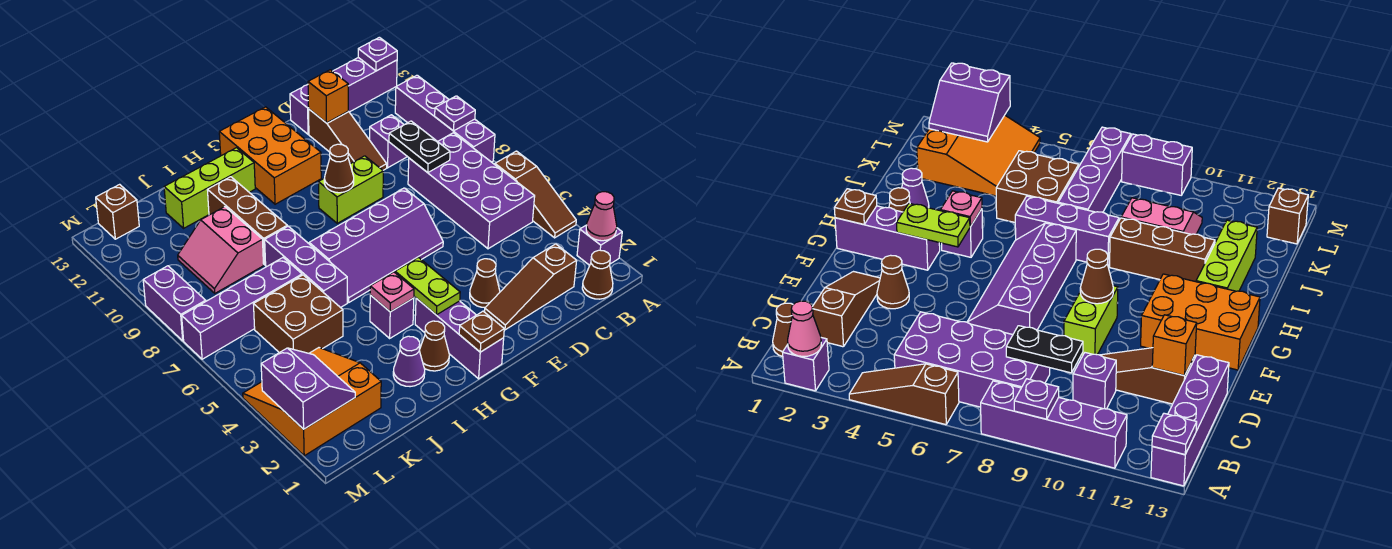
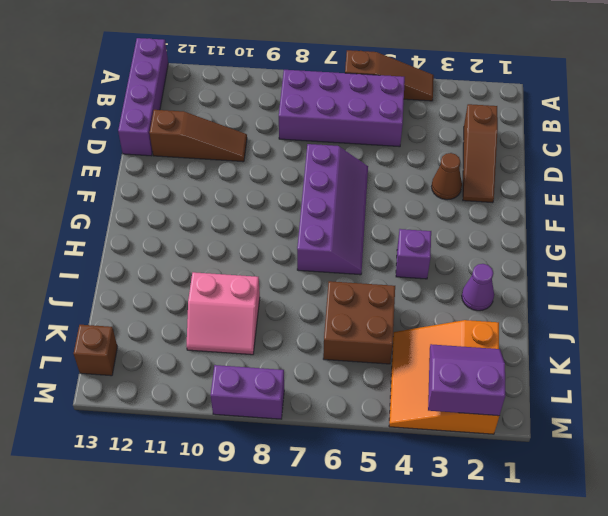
none -> purple 1x1 brick [577,225,622,265]
none -> purple 1x4 brick [395,75,495,162]
none -> brown 1x1 cone [582,250,613,299]
none -> purple 1x1 brick [370,115,407,168]

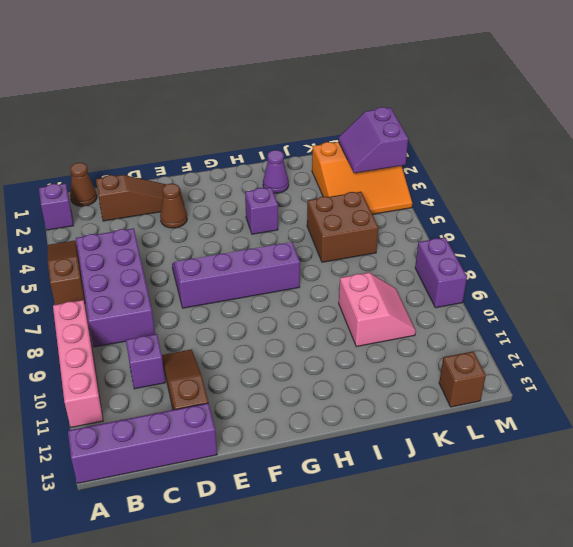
pink 1x4 brick [53,300,103,427] -> purple 1x4 brick [395,75,495,162]
none -> lime 1x2 brick [319,156,383,223]
none -> orange 2x3 brick [219,107,321,204]
none -> purple 1x3 brick [415,298,504,379]
none -> brown 1x1 cone [419,321,449,371]

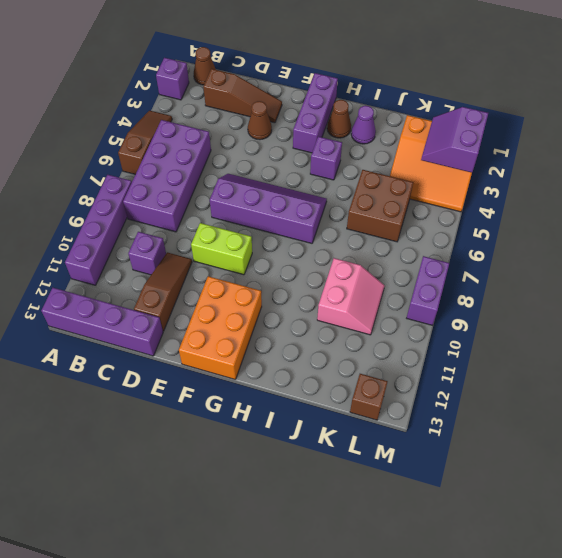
none -> lime 1x3 brick [164,148,255,228]
none -> purple 1x3 brick [265,226,347,308]
none -> brown 1x3 brick [208,177,287,265]
none -> purple 1x4 brick [182,258,302,359]

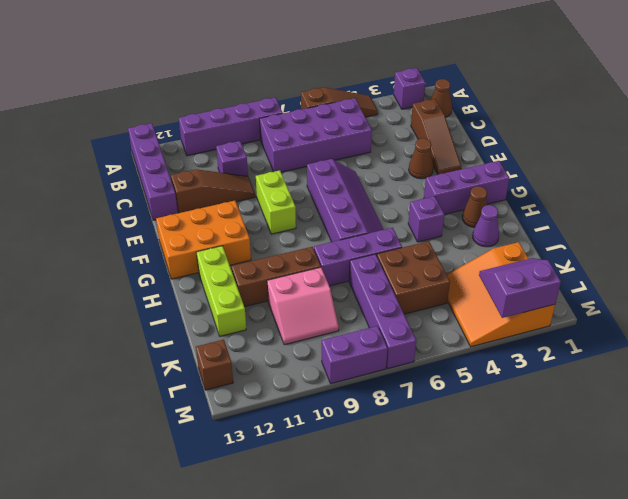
none -> pink 1x1 cone [586,192,617,241]
none -> purple 1x1 plate [435,96,475,131]
none -> purple 1x1 plate [358,37,397,71]
none -> black 1x2 plate [389,121,450,173]

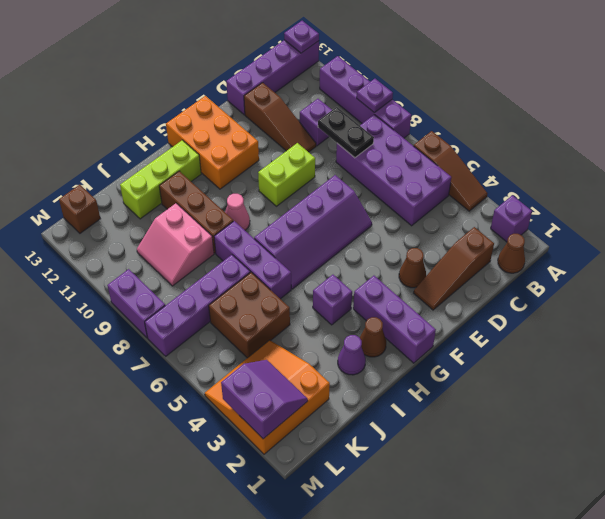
pink 1x1 cone [225,194,250,230] -> pink 1x1 cone moved to [586,192,617,241]
none -> orange 1x1 brick [308,70,348,123]
none -> brown 1x1 cone [324,144,354,193]
none -> brown 1x1 plate [459,311,504,352]
none -> lime 1x2 plate [395,257,460,315]

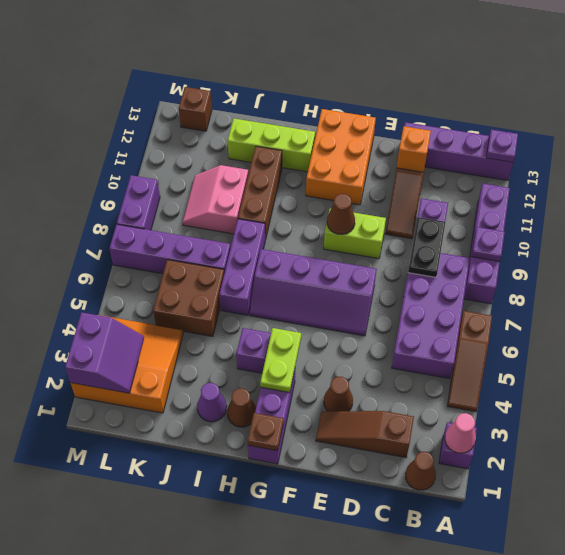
none -> pink 1x1 plate [370,272,414,312]

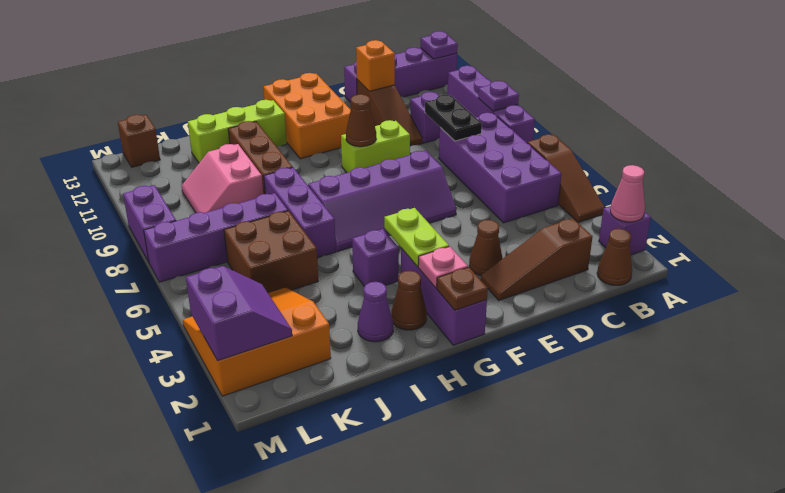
pink 1x1 plate [418,247,468,288] -> pink 1x1 plate moved to [370,272,414,312]

